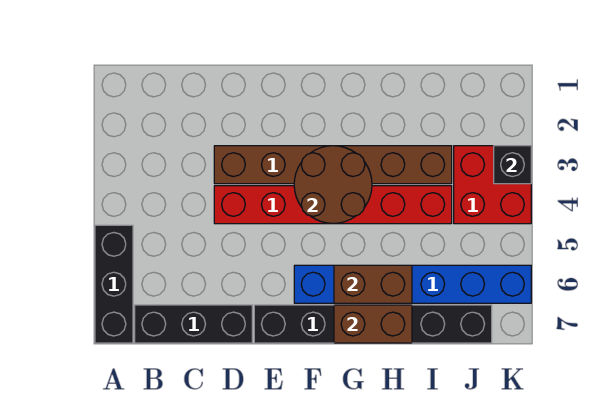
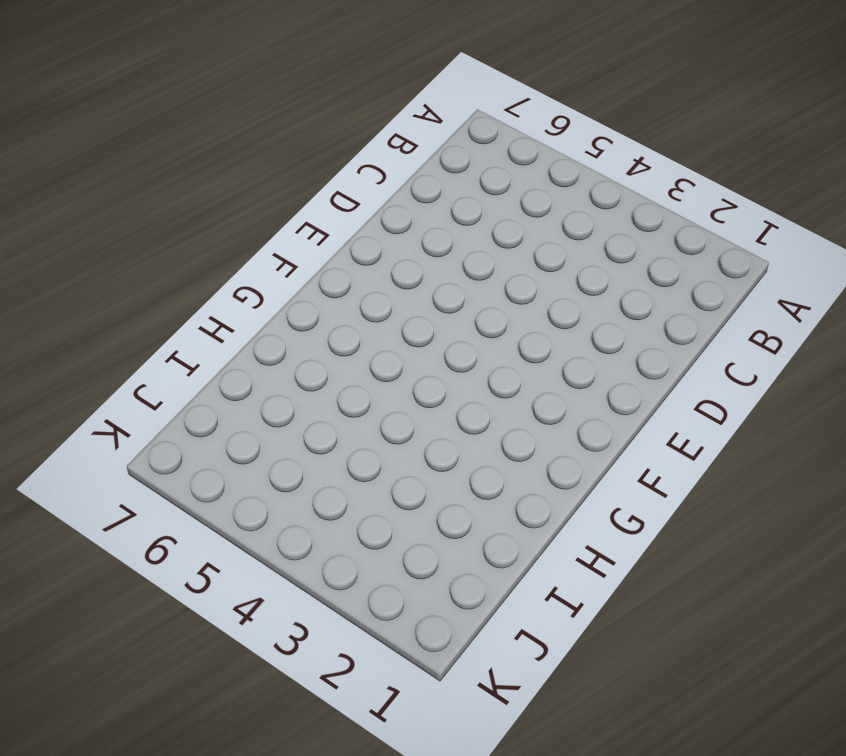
none -> black 1x3 brick [95,225,133,343]
none -> black 1x3 brick [135,305,252,343]

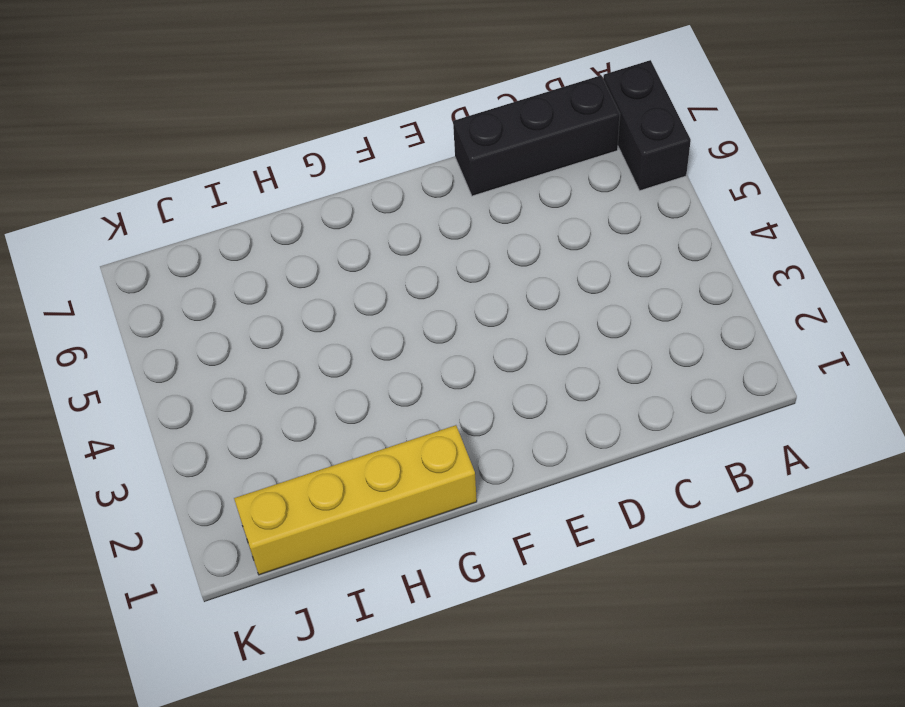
black 1x2 brick [603,60,691,191] -> black 1x3 brick [95,225,133,343]
yellow 1x4 brick [234,425,477,575] -> none
none -> brown 1x6 brick [214,146,452,184]
none -> red 1x6 brick [214,186,452,224]

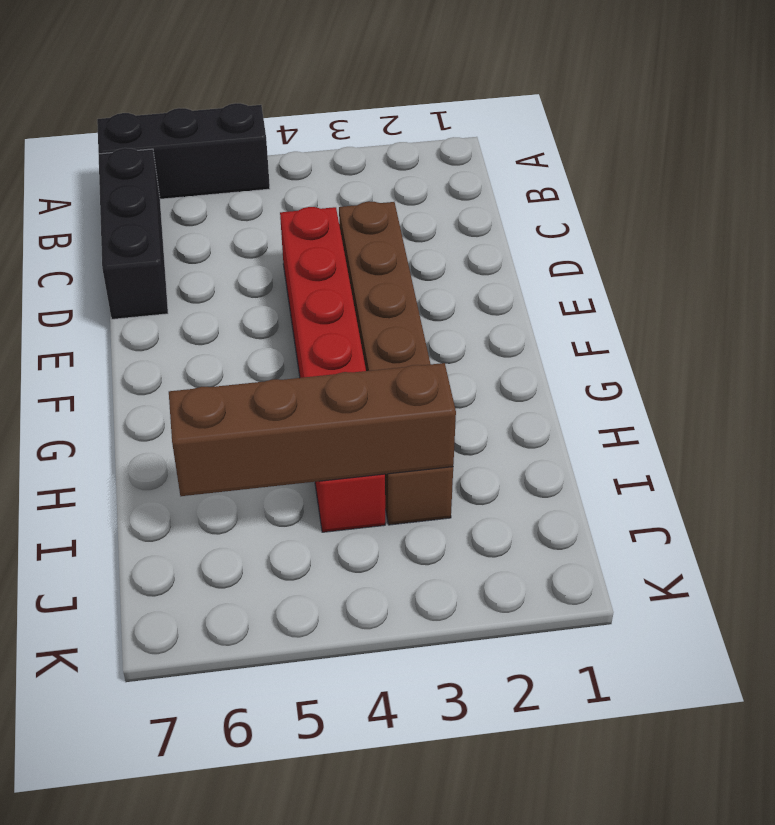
brown 1x4 brick [169,363,456,496] -> none
none -> black 1x6 brick [254,305,492,343]
none -> blue 1x6 brick [294,265,531,303]

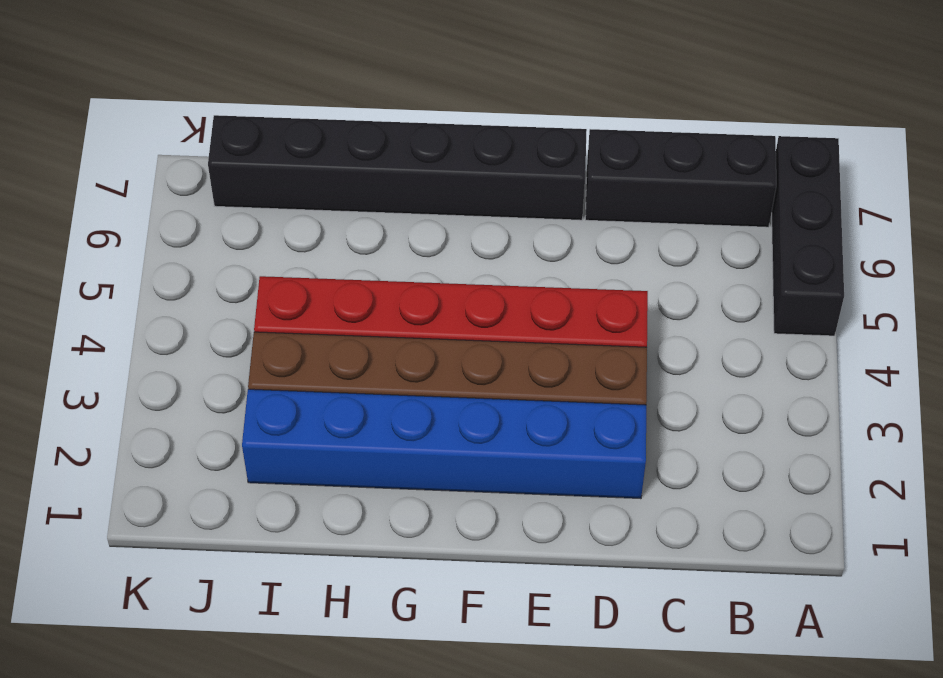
blue 1x6 brick [242,389,646,499] -> blue 1x6 brick moved to [294,265,531,303]
none -> red 2x2 brick [454,146,531,224]
none -> brown 2x2 round brick [294,146,372,223]

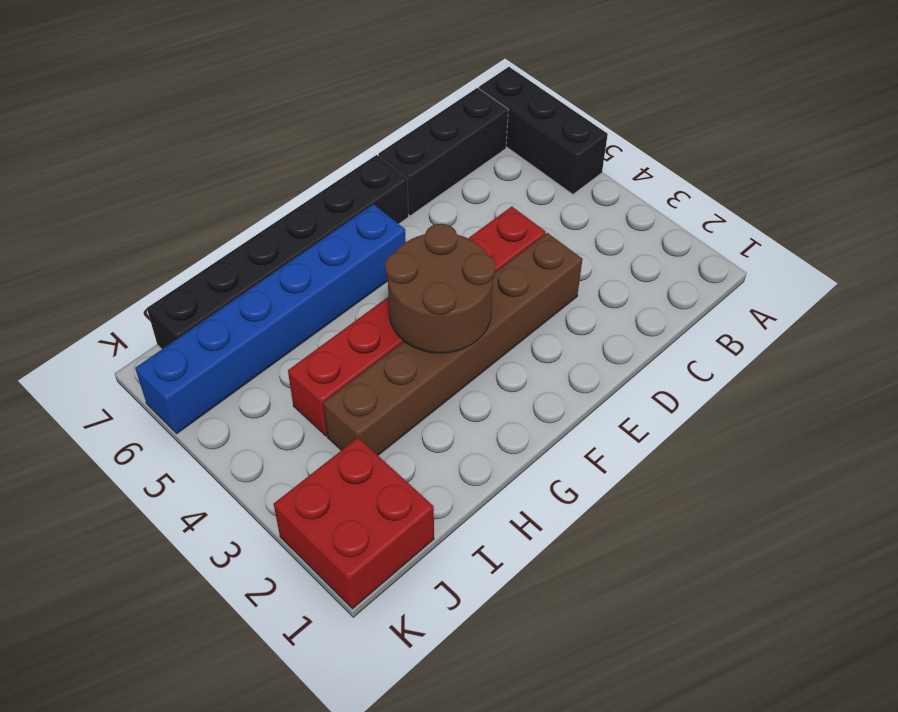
red 2x2 brick [274,438,434,609] -> red 2x2 brick moved to [454,146,531,224]
none -> brown 1x2 brick [334,265,412,303]
none -> brown 1x2 brick [334,305,412,343]

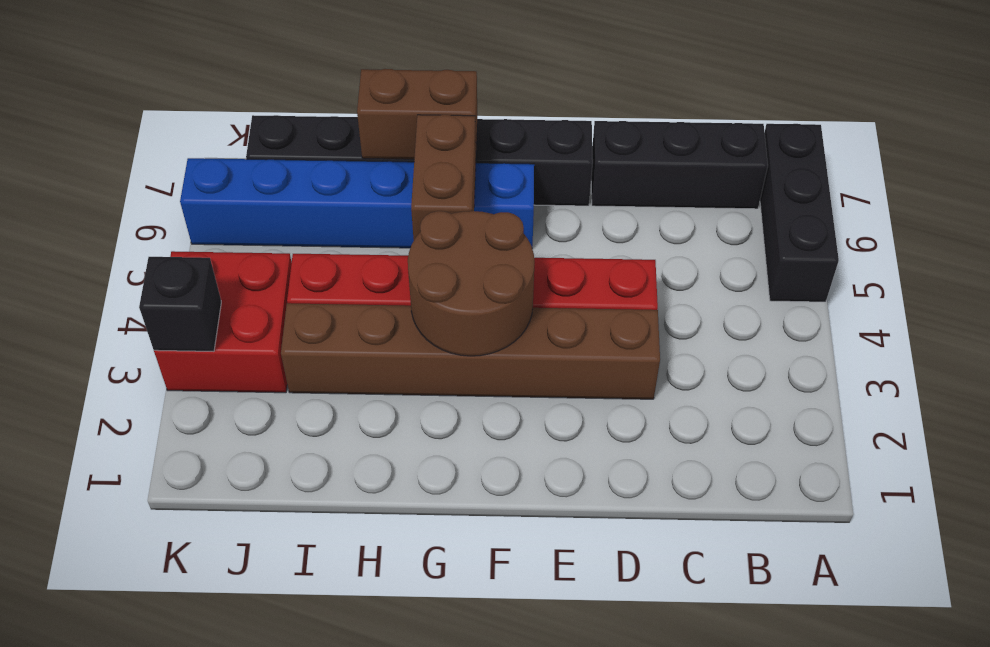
brown 1x2 brick [411,115,476,240] -> brown 1x2 brick turned to [334,265,412,303]

